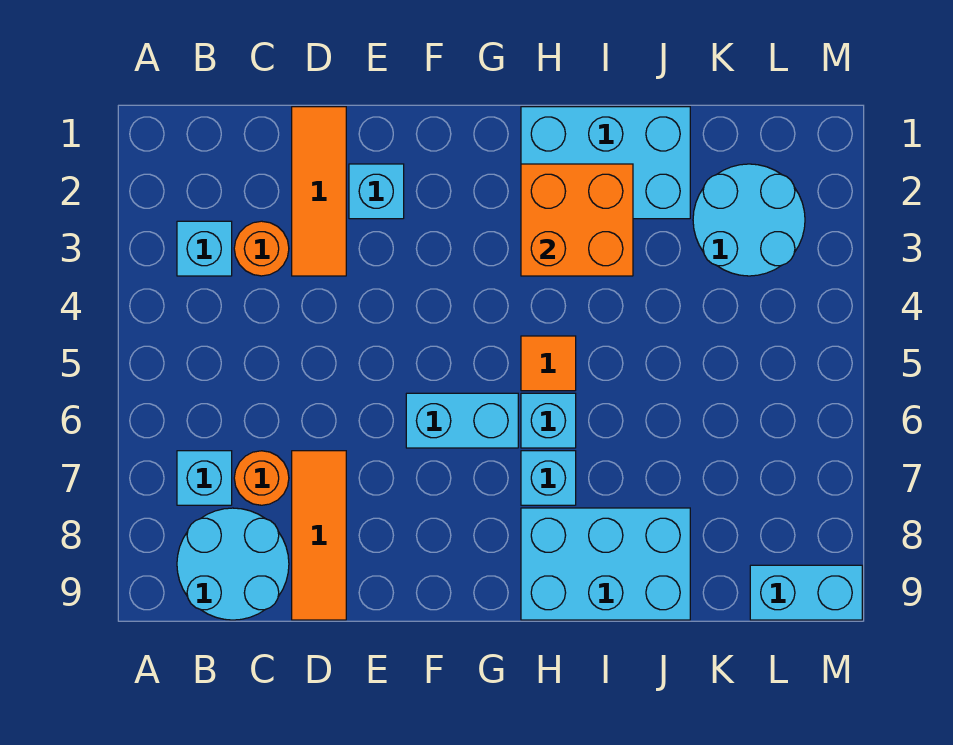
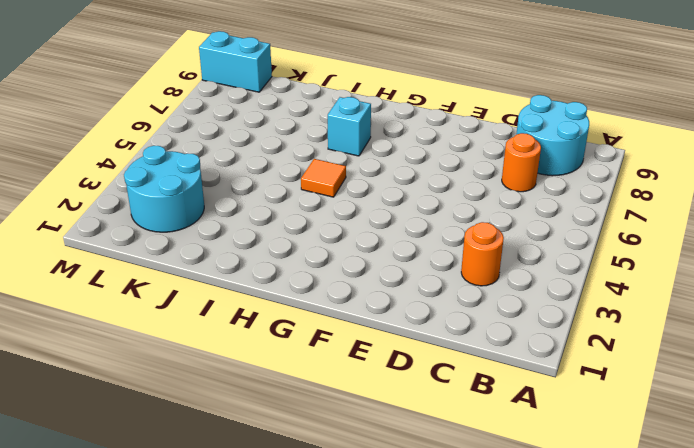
none -> cyan 1x1 brick [177,221,232,276]
none -> cyan 1x1 brick [177,451,232,505]
none -> orange 1x3 tile [292,107,346,276]

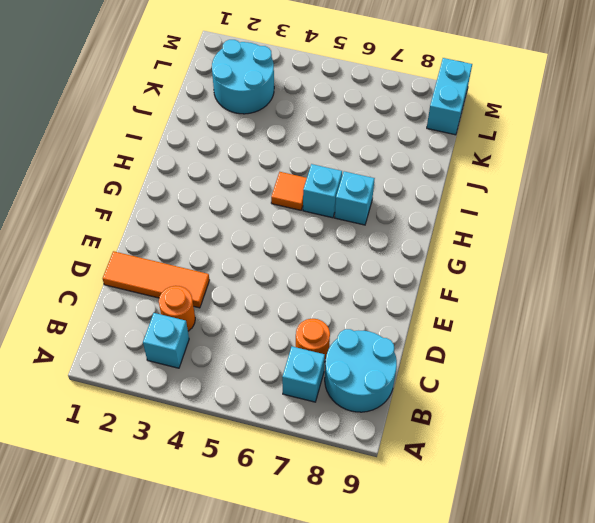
none -> orange 1x3 tile [292,451,346,620]
none -> cyan 1x1 brick [349,164,404,219]
none -> cyan 1x2 brick [406,393,518,448]

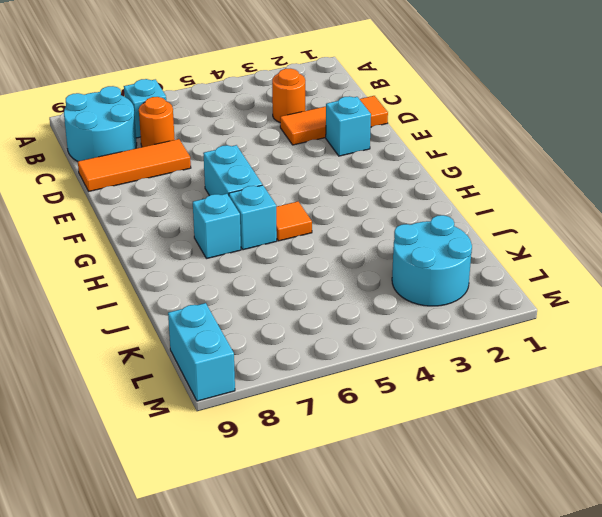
none -> cyan 1x1 brick [177,221,232,276]
none -> cyan 2x3 brick [521,107,690,219]
none -> cyan 2x3 brick [521,508,690,620]

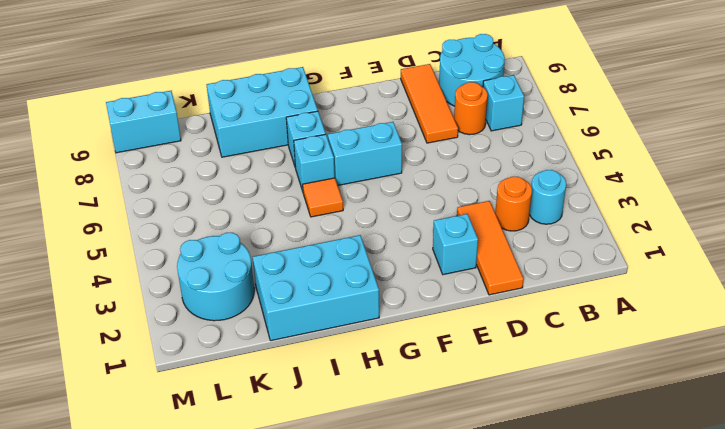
cyan 1x1 round brick [529,170,566,224] -> cyan 1x1 brick [177,221,232,276]
none -> orange 2x2 brick [521,164,633,276]

